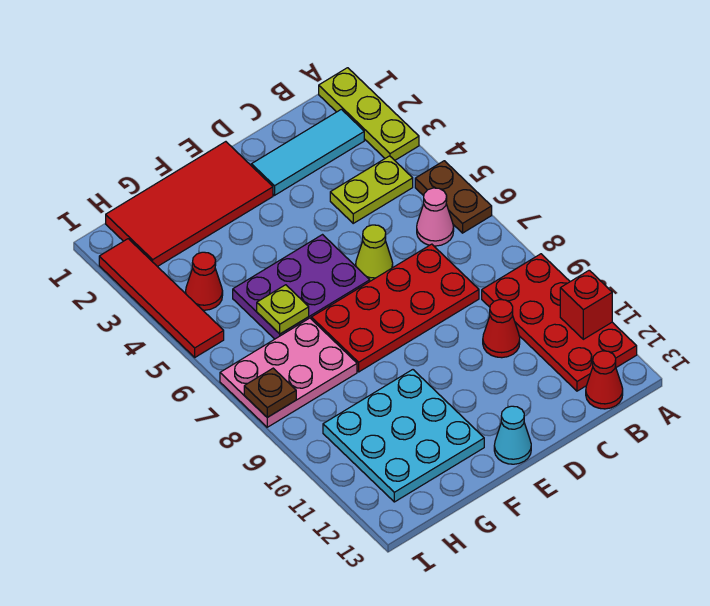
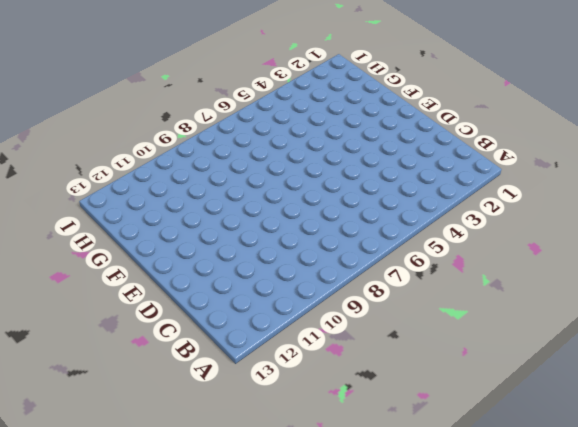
none -> lime 1x3 plate [319,68,419,160]
none -> brown 1x2 plate [415,161,492,233]
none -> red 2x4 plate [482,254,637,391]

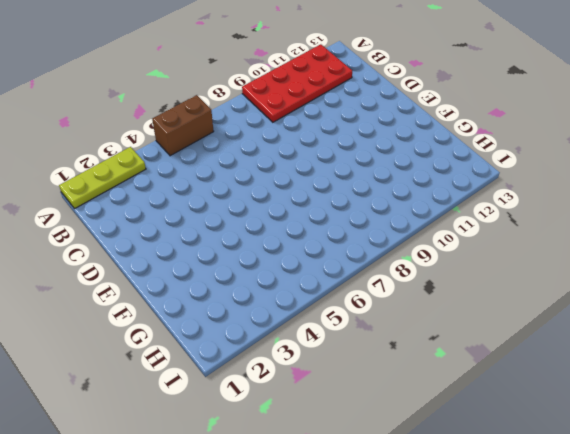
brown 1x2 brick [152,95,214,156] -> brown 1x2 plate [415,161,492,233]
none -> cyan 1x3 tile [251,109,364,195]
none -> lime 1x2 plate [330,156,413,223]
none -> pink 1x1 cone [417,188,454,246]

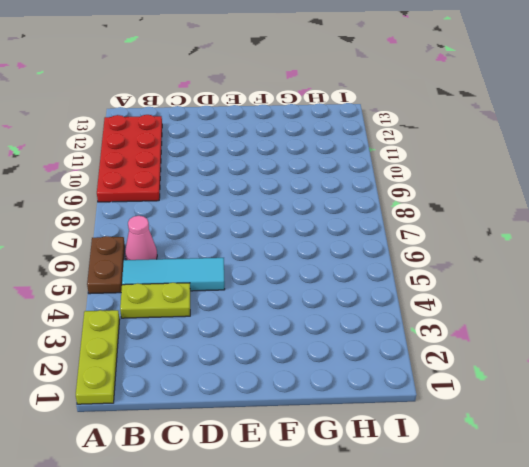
cyan 1x3 tile [122,258,225,291] -> cyan 1x3 tile moved to [251,109,364,195]
none -> red 1x1 cone [586,351,623,409]
none -> red 2x4 plate [311,244,479,372]
none -> red 1x1 cone [483,300,520,358]

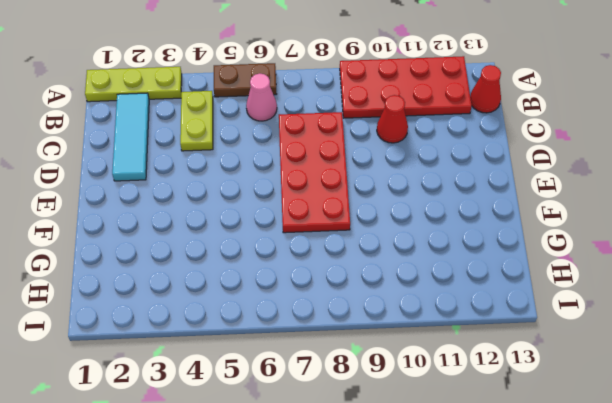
none -> lime 1x1 cone [356,225,393,281]
none -> red 2x4 tile [106,142,273,267]
none -> purple 2x3 plate [233,235,370,339]

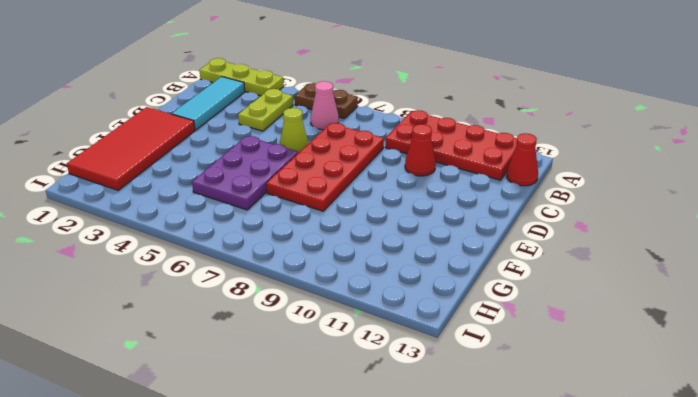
none -> cyan 1x1 cone [494,406,531,464]
none -> cyan 3x3 plate [323,370,484,502]
none -> pink 2x3 plate [220,318,357,427]

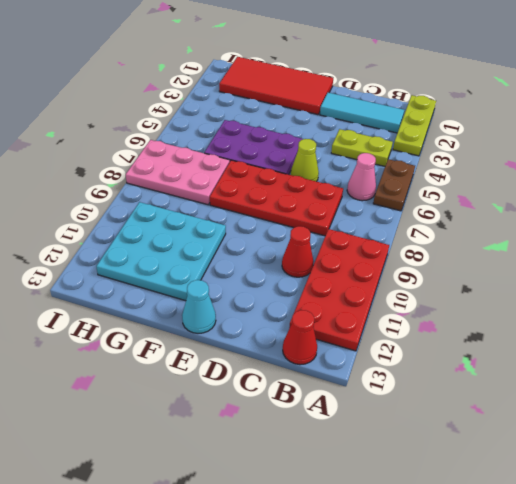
none -> red 1x1 cone [186,252,223,310]
none -> red 1x4 tile [99,239,224,357]
none -> red 1x1 brick [560,270,612,339]

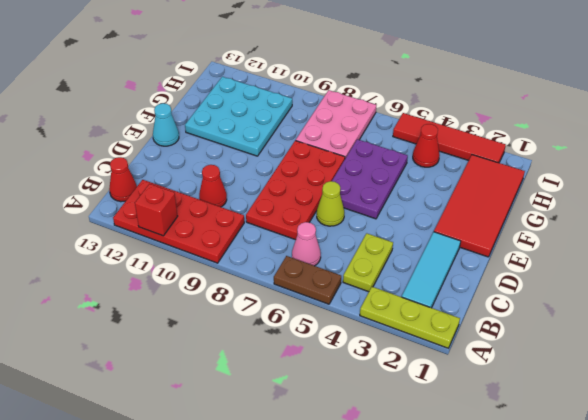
none -> lime 1x1 plate [257,285,309,334]
none -> brown 1x1 plate [244,368,296,417]

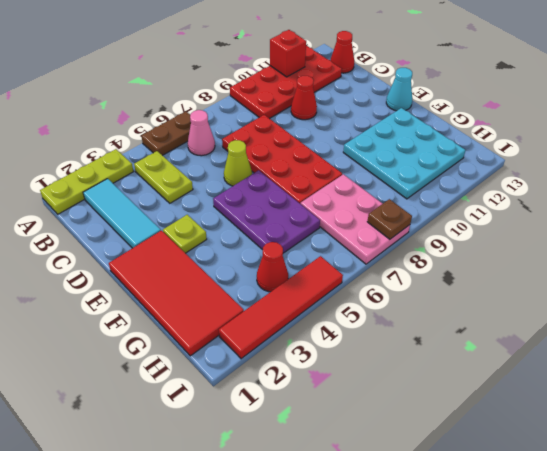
lime 1x1 plate [163,215,207,253] -> lime 1x1 plate moved to [257,285,309,334]

